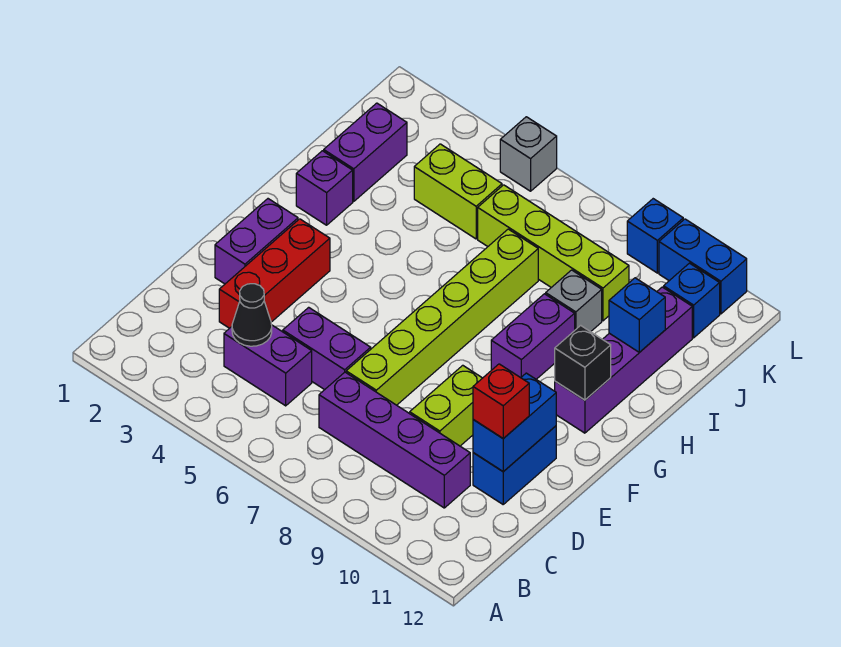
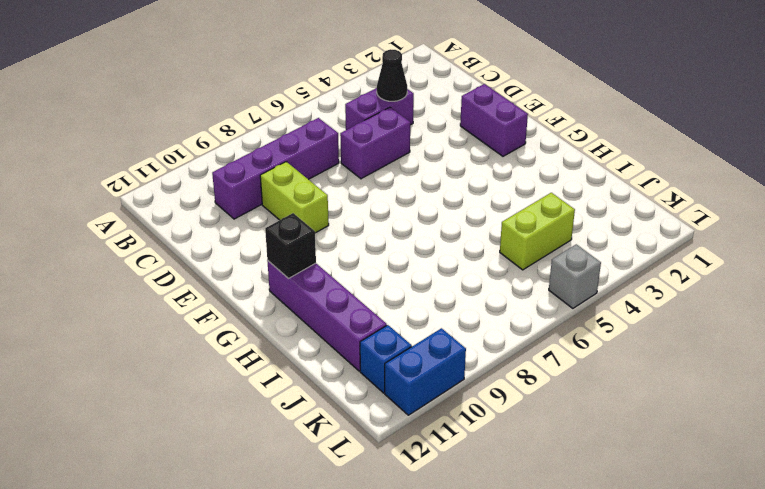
none -> red 1x3 brick [219,219,330,328]
none -> lime 1x6 brick [346,229,538,405]
none -> blue 1x2 brick [473,426,556,504]

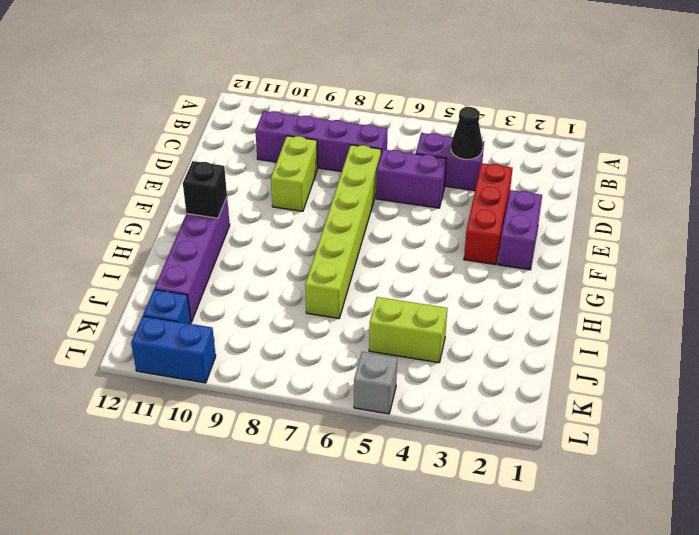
none -> blue 1x2 brick [473,426,556,504]
none -> purple 1x2 brick [491,294,575,379]
none -> purple 1x1 brick [296,151,353,225]

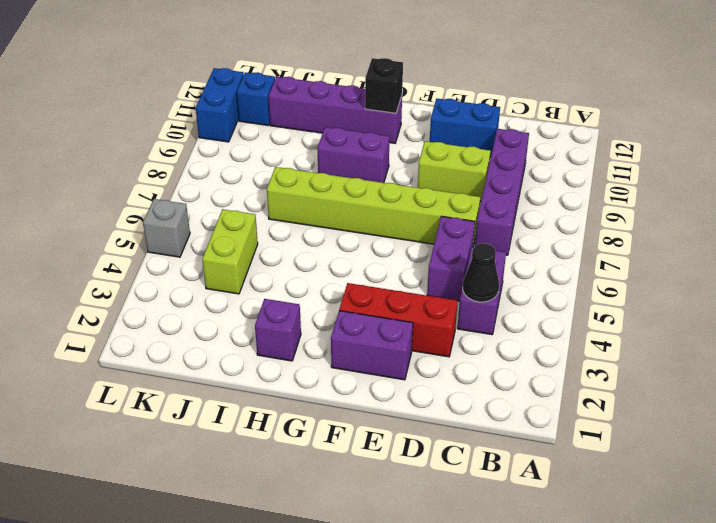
none -> purple 1x2 brick [324,103,407,201]
none -> grey 1x1 brick [546,270,602,332]
none -> lime 1x4 brick [478,185,629,321]

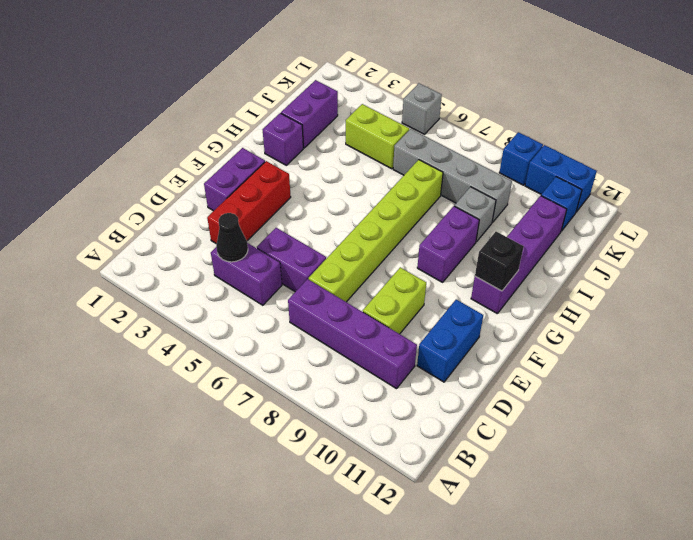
grey 1x4 brick [393,129,512,222] -> lime 1x4 brick [478,185,629,321]
none -> blue 1x2 brick [473,373,556,472]
none -> blue 1x1 brick [609,278,665,352]
none -> red 1x1 brick [473,364,529,439]

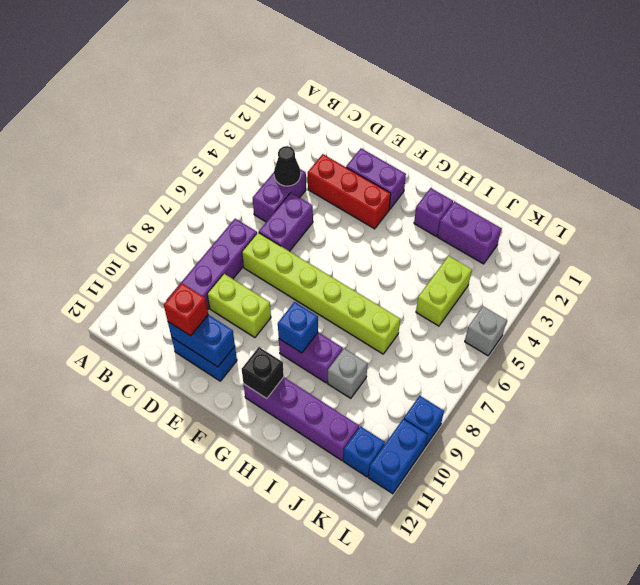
blue 1x1 brick [278,302,318,353] -> blue 1x1 brick moved to [609,278,665,352]
none -> lime 1x4 brick [478,185,629,321]

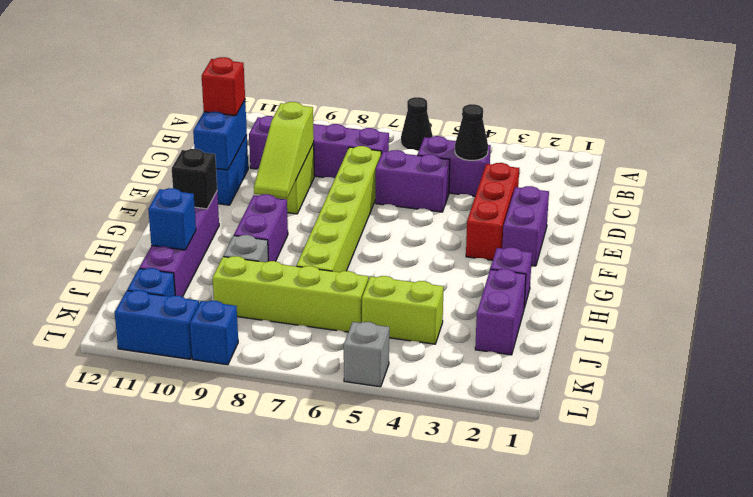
black 1x1 cone [401,97,433,151] -> none
lime 1x3 slope [254,102,314,198] -> none

